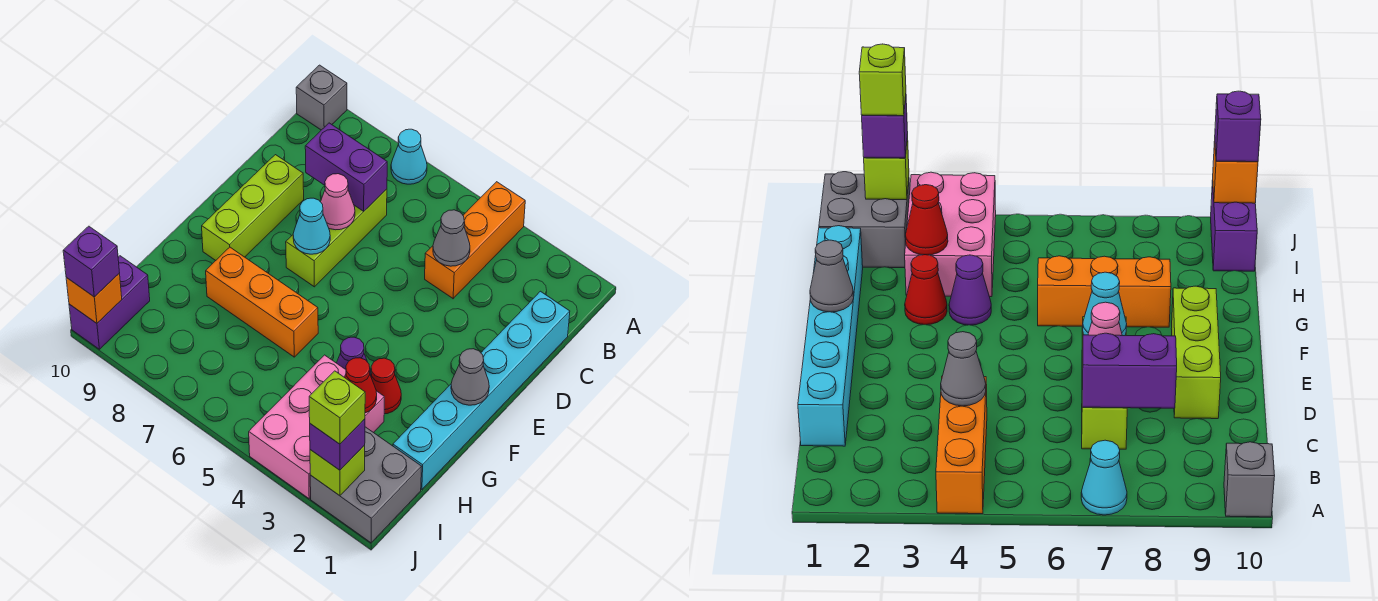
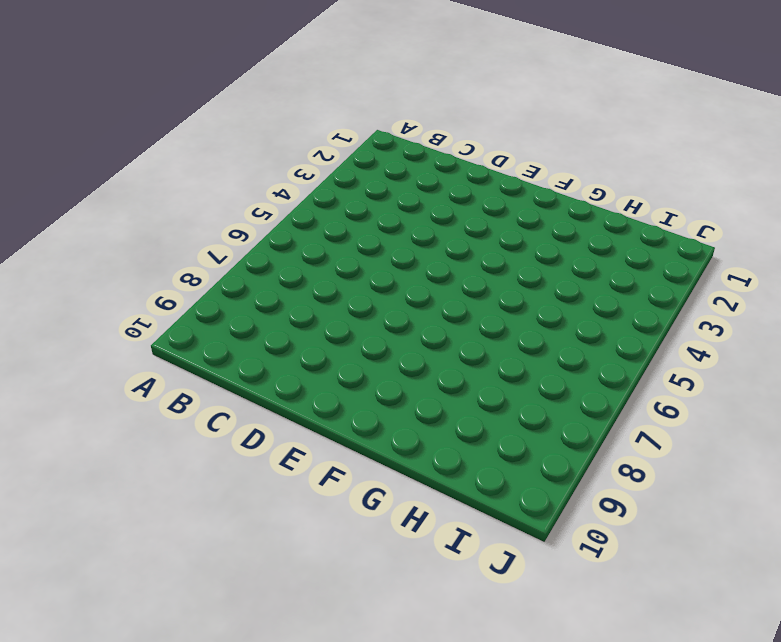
none -> orange 1x3 brick [425,182,525,299]
none -> cyan 1x1 cone [391,129,427,184]
none -> grey 1x1 brick [296,65,347,130]

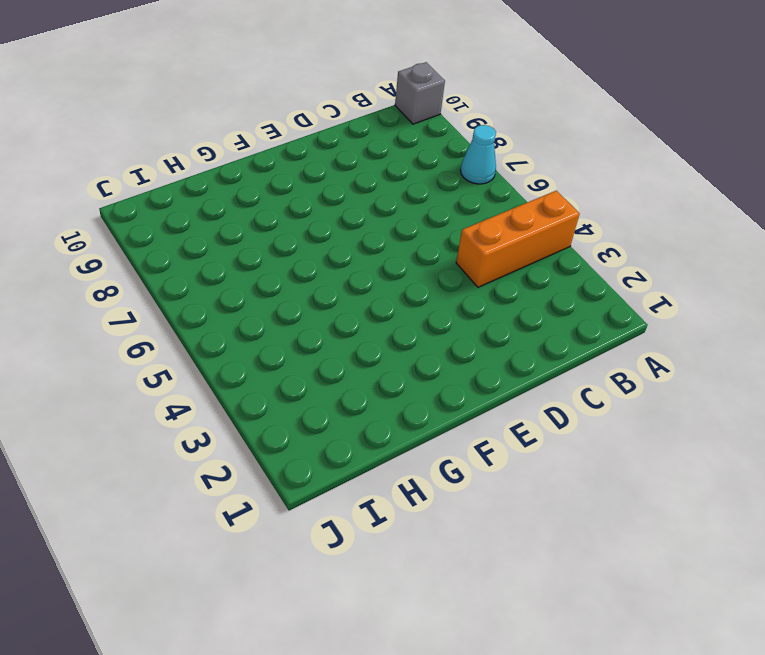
none -> cyan 1x6 brick [393,291,570,489]
none -> lime 1x3 brick [286,189,387,287]
none -> lime 1x3 brick [202,155,304,261]

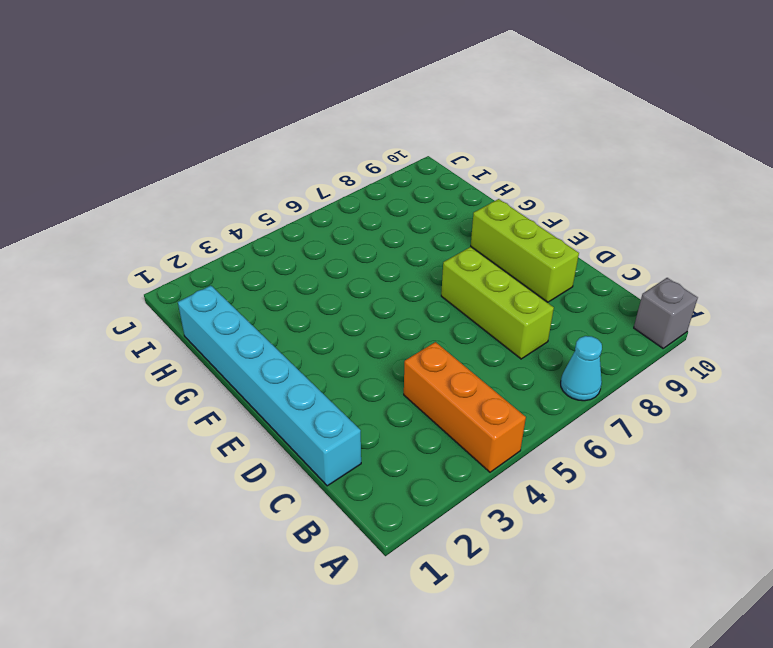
none -> red 1x1 cone [370,358,401,414]
none -> purple 1x1 cone [337,337,371,375]
none -> orange 1x3 brick [206,247,318,357]

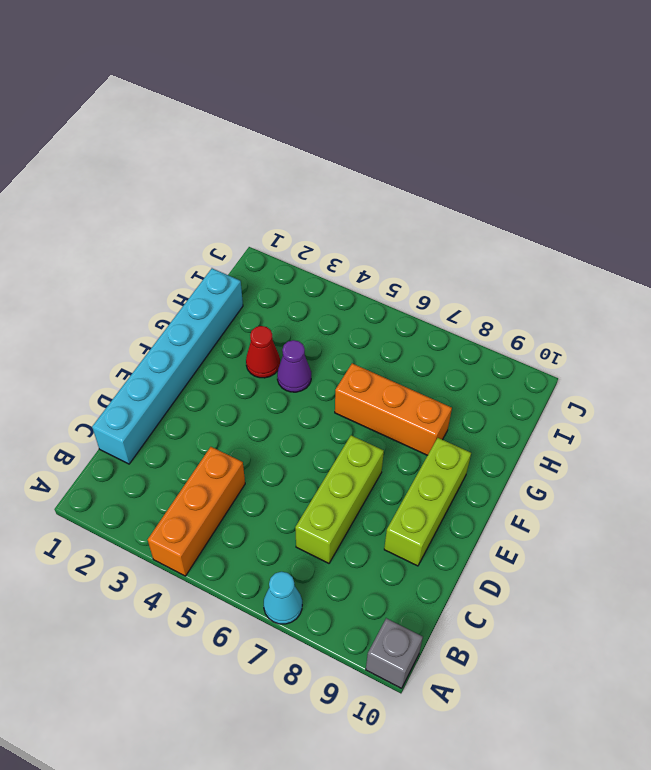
none -> pink 2x3 brick [249,355,384,499]
none -> grey 2x2 brick [310,427,422,543]
none -> purple 1x2 brick [69,256,150,349]

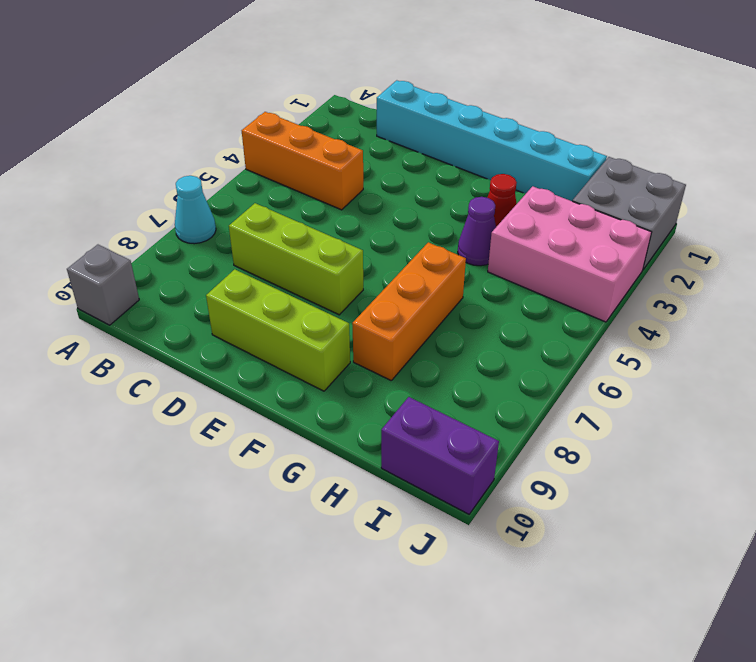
none -> grey 1x1 cone [433,210,470,266]
none -> purple 1x2 brick [305,123,387,212]
none -> pink 1x1 cone [321,174,355,230]

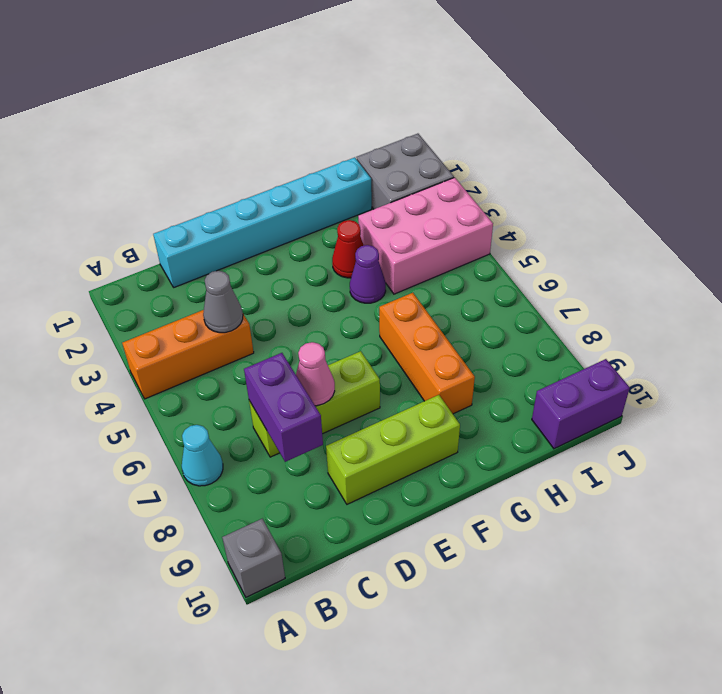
none -> cyan 1x1 cone [293,198,330,254]
none -> grey 1x1 cone [451,349,489,405]
none -> red 1x1 cone [344,358,377,413]

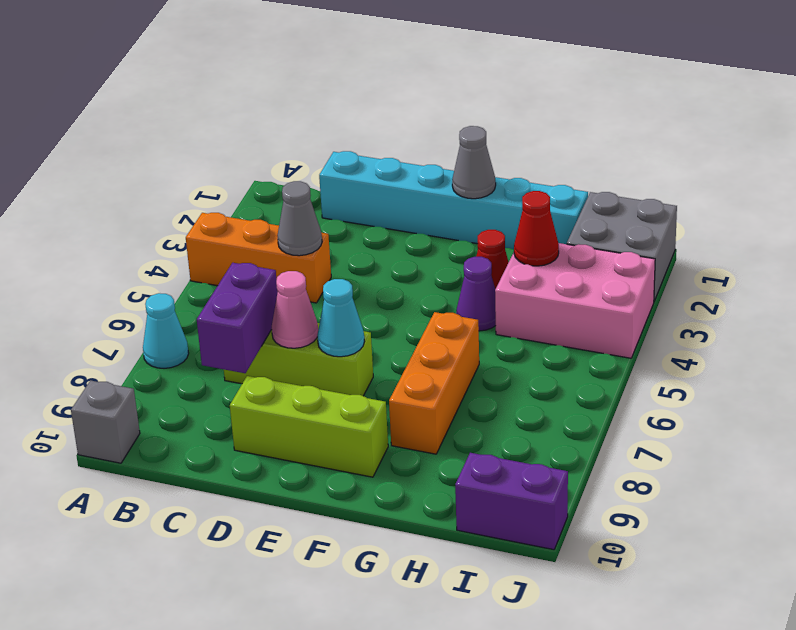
none -> lime 1x1 brick [310,445,365,496]
none -> orange 1x1 brick [66,274,122,323]
none -> purple 1x1 brick [310,419,365,470]

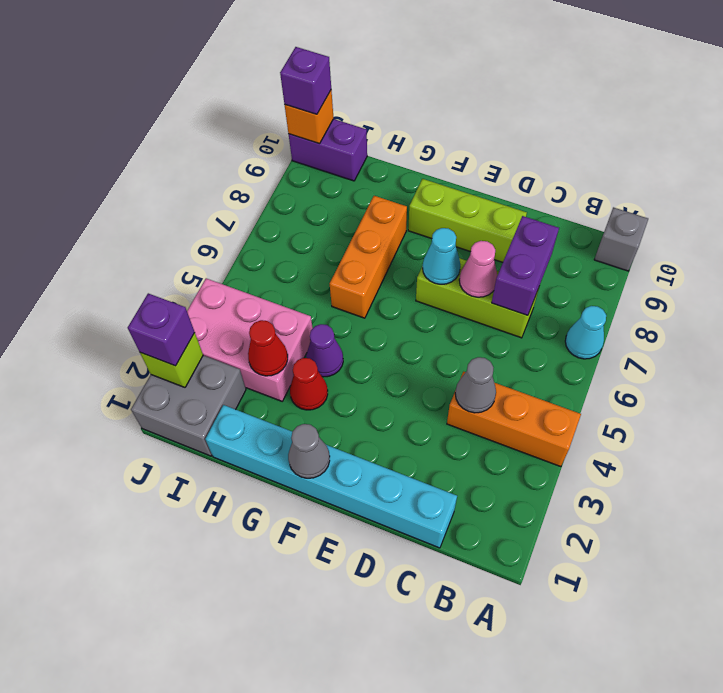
none -> lime 1x1 brick [309,371,365,444]

